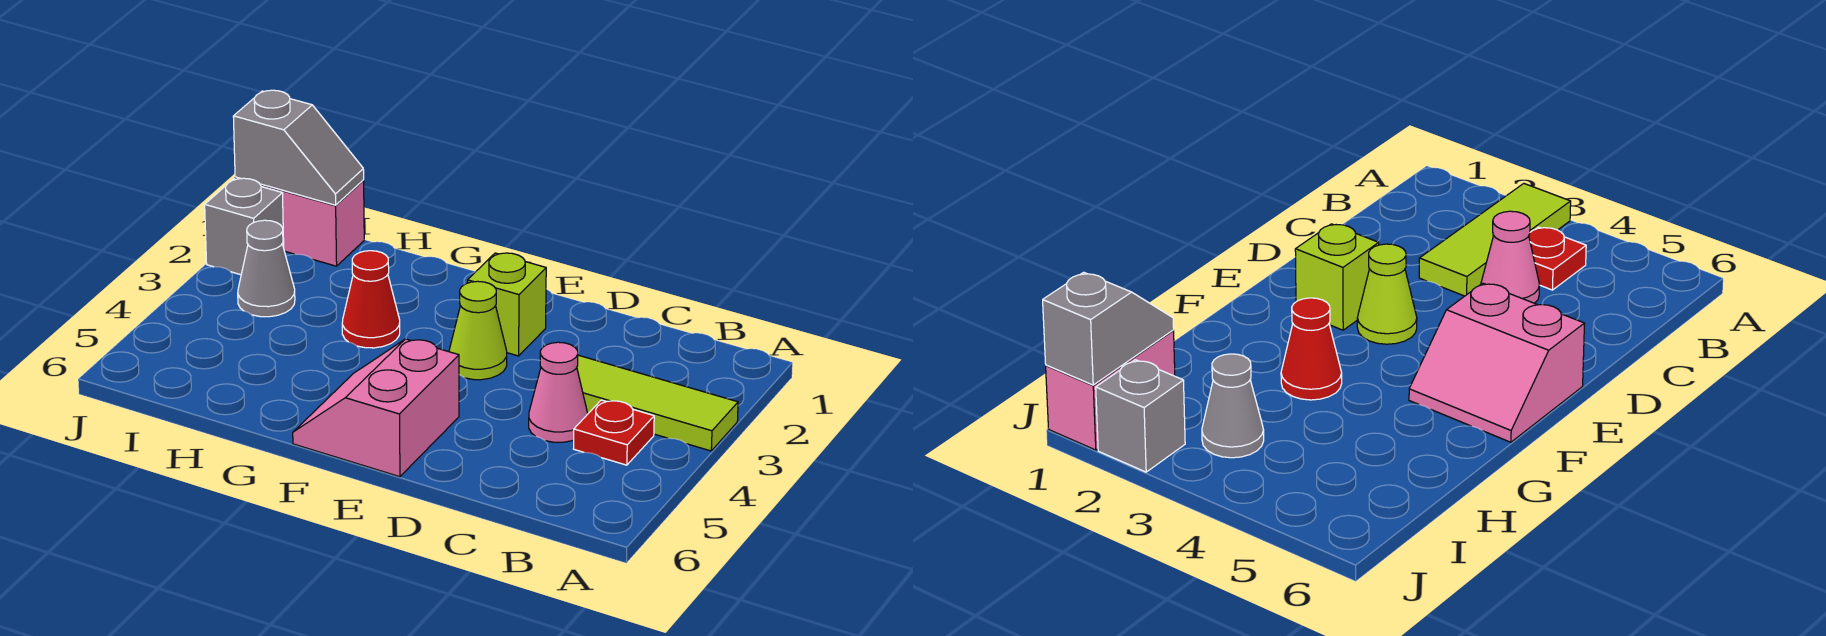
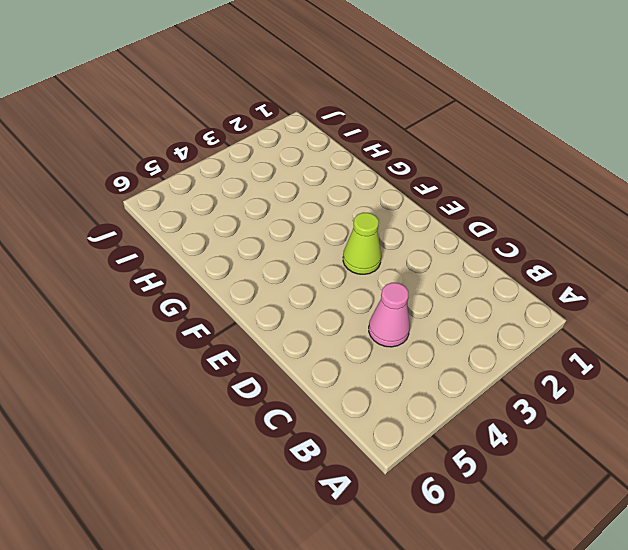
none -> lime 1x3 tile [577,355,738,451]
none -> red 1x1 plate [574,400,654,465]

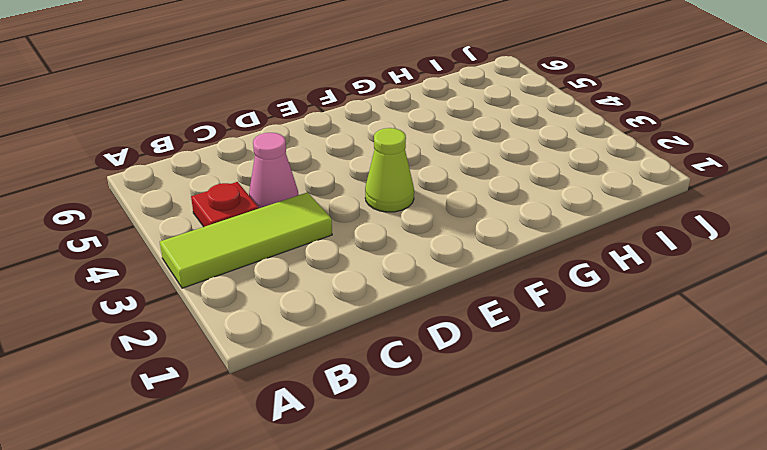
none -> lime 1x1 brick [468,253,546,356]
none -> pink 2x2 slope [293,339,459,477]

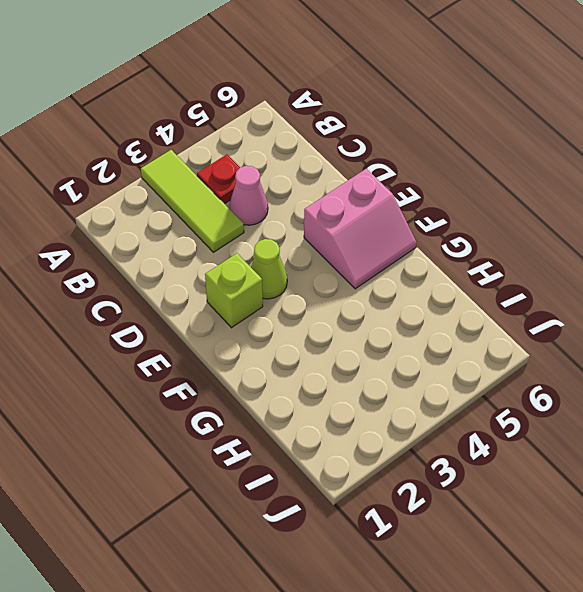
none -> red 1x1 cone [342,251,400,348]
none -> pink 1x2 brick [235,177,364,266]

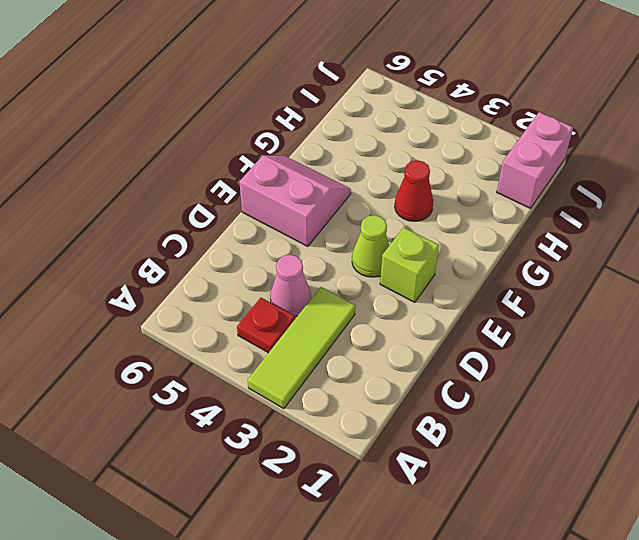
none -> grey 1x1 cone [238,220,295,317]
none -> grey 1x1 brick [205,178,284,275]

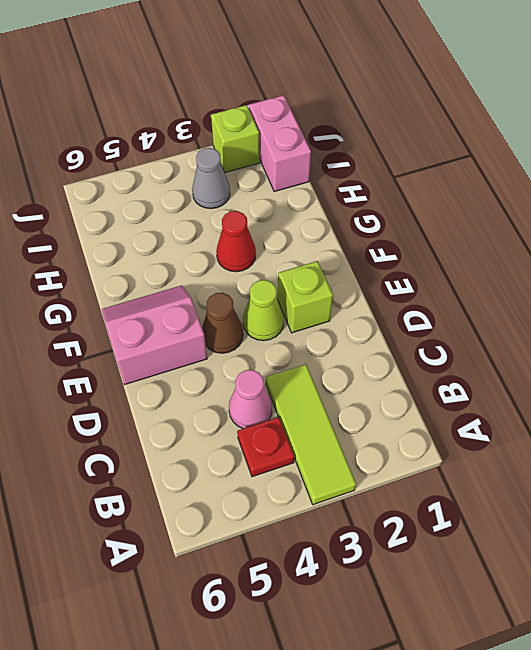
brown 1x1 cone [202,293,243,353] -> none
lime 1x1 brick [211,105,259,173] -> grey 1x1 brick [205,178,284,275]
none -> grey 1x2 slope [233,90,364,205]

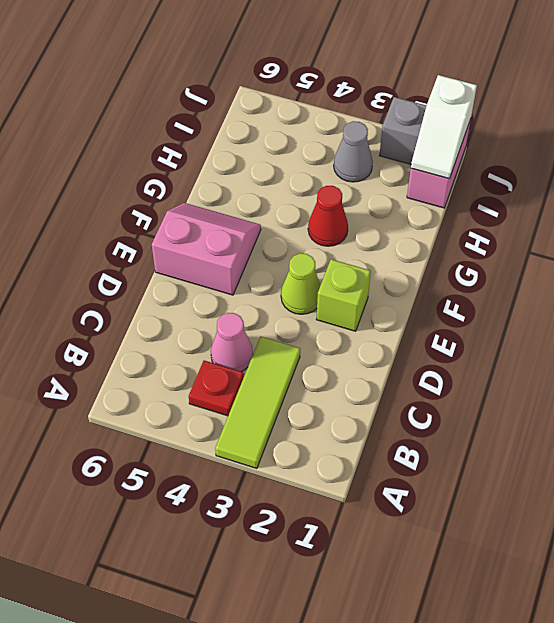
white 1x2 slope [411,75,477,179] -> grey 1x2 slope [233,90,364,205]

